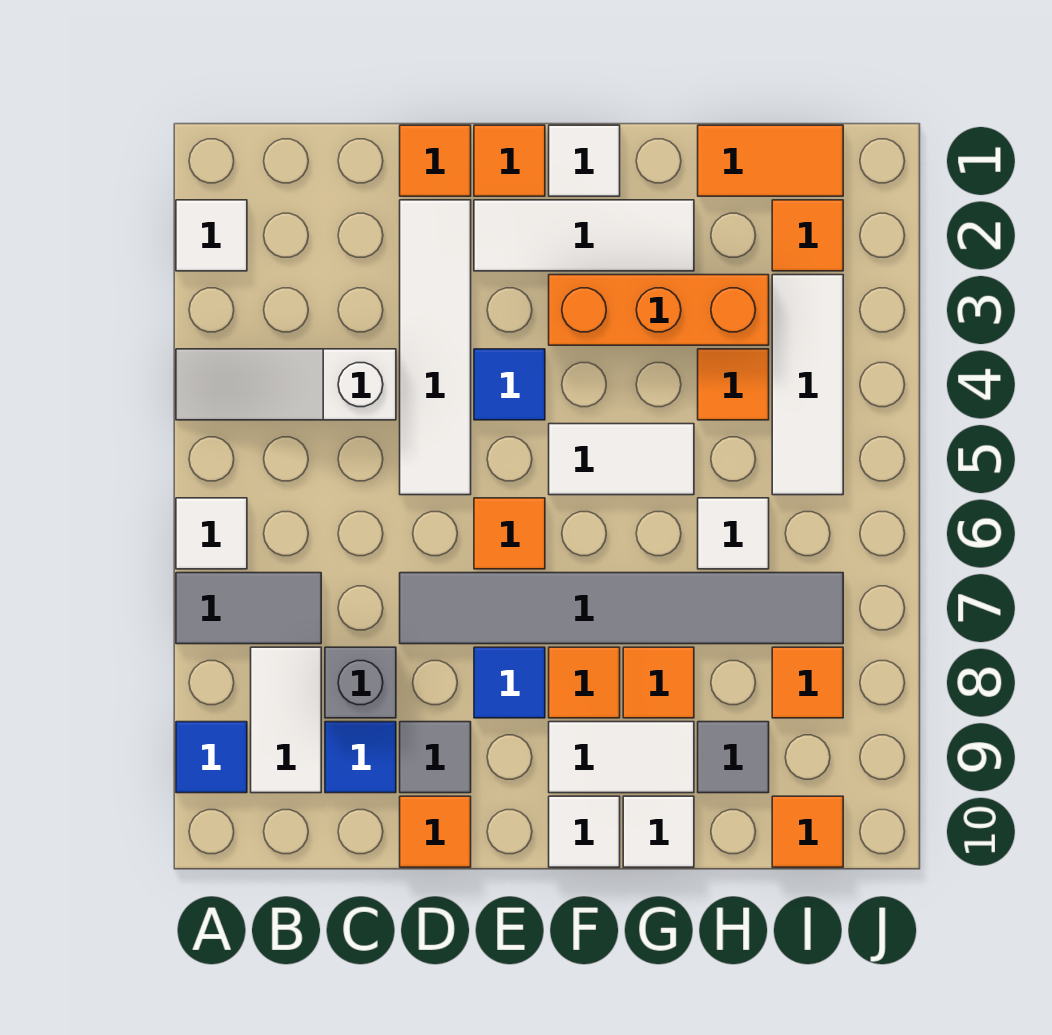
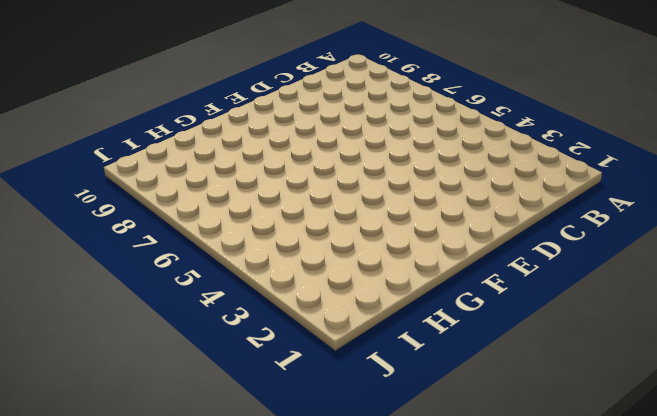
none -> white 1x1 tile [176,200,247,271]
none -> white 1x3 slope [176,349,396,420]
none -> white 1x1 tile [176,498,247,569]
none -> grey 1x2 tile [176,573,321,644]

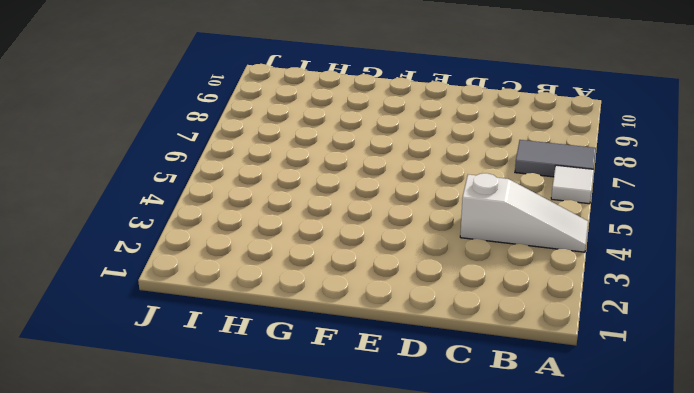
none -> white 1x1 tile [176,200,247,271]
none -> blue 1x1 tile [176,722,247,793]
none -> white 1x2 tile [251,647,321,793]
none -> grey 1x1 brick [325,647,396,718]

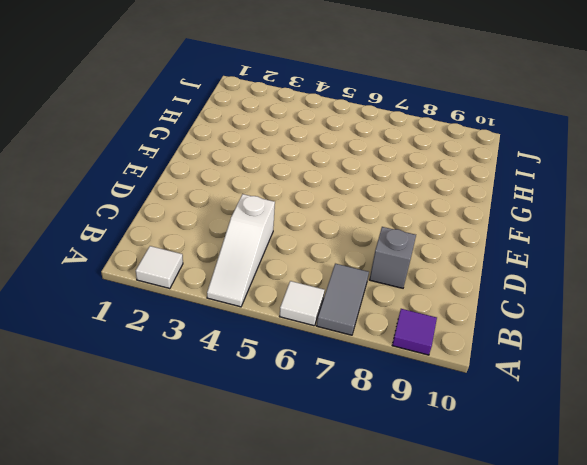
purple 1x1 tile [392,309,437,355] -> blue 1x1 tile [176,722,247,793]
none -> white 1x2 tile [251,647,321,793]
none -> blue 1x1 tile [325,722,396,793]
none -> orange 1x1 tile [400,125,471,196]
none -> white 1x4 tile [400,200,471,495]

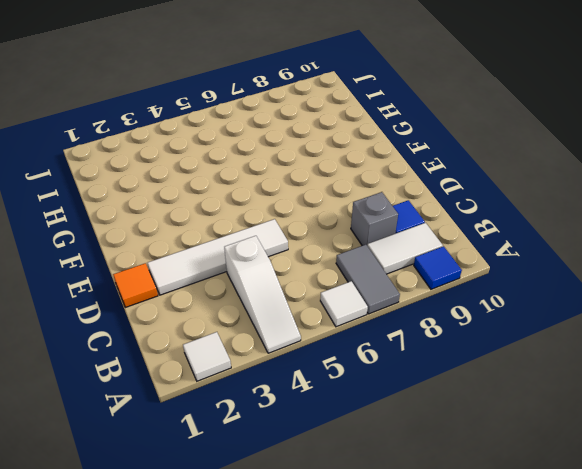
none -> grey 1x6 tile [400,573,843,644]
none -> grey 1x1 tile [400,722,471,793]
none -> orange 1x1 tile [400,796,471,867]
none -> orange 1x1 tile [474,125,545,196]

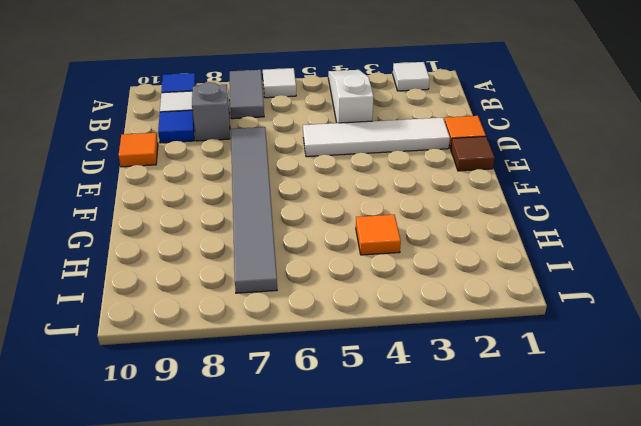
brown 1x1 tile [451,136,495,171] -> orange 1x1 tile [474,125,545,196]
none -> grey 1x1 tile [400,722,471,793]
none -> white 1x3 tile [474,200,694,271]
none -> blue 1x1 tile [474,349,545,420]
none -> orange 1x1 tile [474,498,545,569]

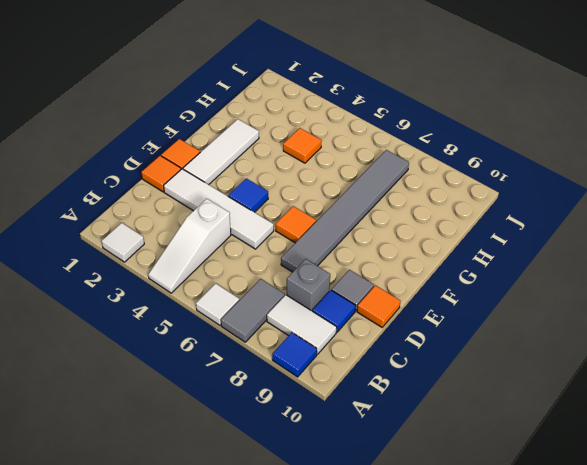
none -> blue 1x1 tile [474,647,545,718]
none -> white 1x1 tile [549,125,620,196]
none -> orange 1x3 brick [549,275,769,345]
none -> white 1x2 tile [549,424,694,495]

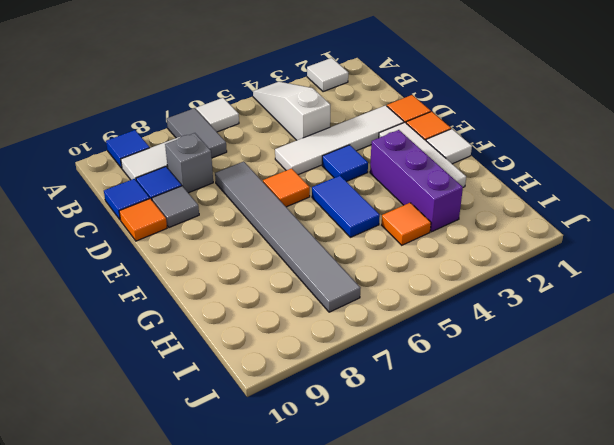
blue 1x1 tile [104,179,150,220] -> blue 1x1 tile moved to [474,647,545,718]
purple 1x3 brick [370,130,463,232] -> orange 1x3 brick [549,275,769,345]
blue 1x2 tile [312,176,380,237] -> white 1x2 tile [549,424,694,495]
none -> orange 1x1 tile [549,647,620,718]
none -> white 1x2 tile [549,722,694,793]
none -> white 1x1 tile [549,796,620,867]
none -> orange 1x1 tile [623,647,694,718]

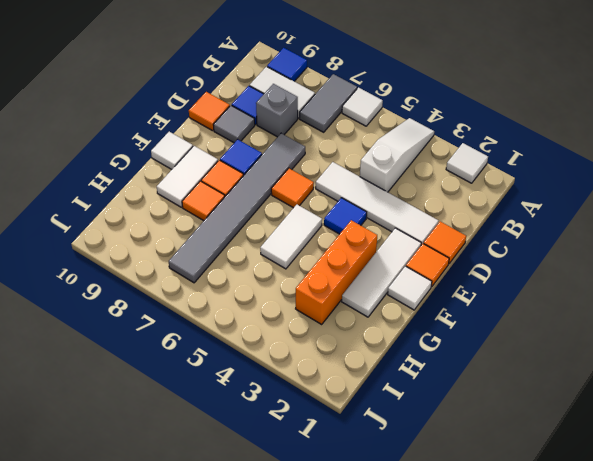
none -> white 1x1 tile [623,796,694,867]
none -> orange 1x2 tile [698,125,843,196]
none -> orange 1x1 tile [698,349,769,420]
none -> white 1x1 tile [698,498,769,569]

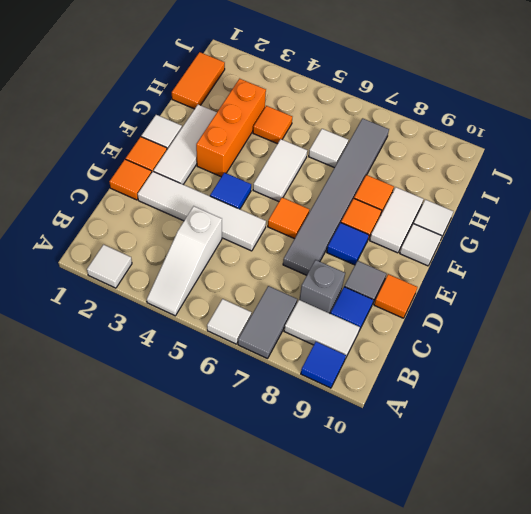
none -> grey 1x1 tile [698,722,769,793]
none -> orange 1x1 tile [772,200,843,271]
none -> white 1x3 tile [772,275,843,495]
none -> orange 1x1 tile [772,647,843,718]

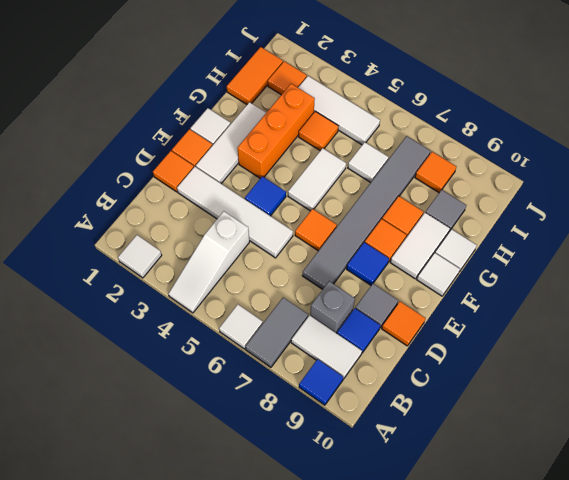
none -> orange 1x1 tile [772,796,843,867]

